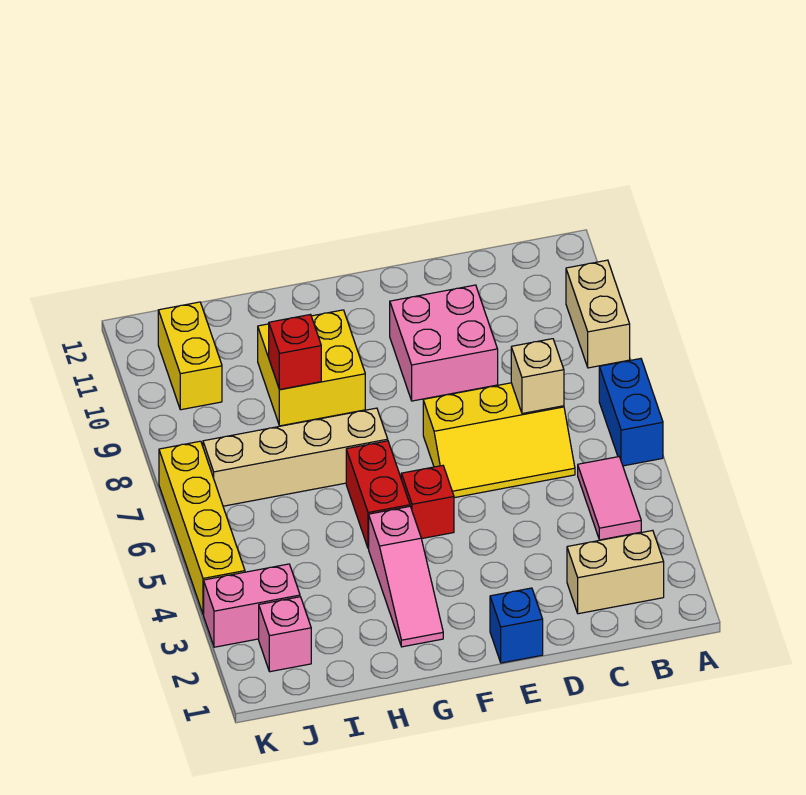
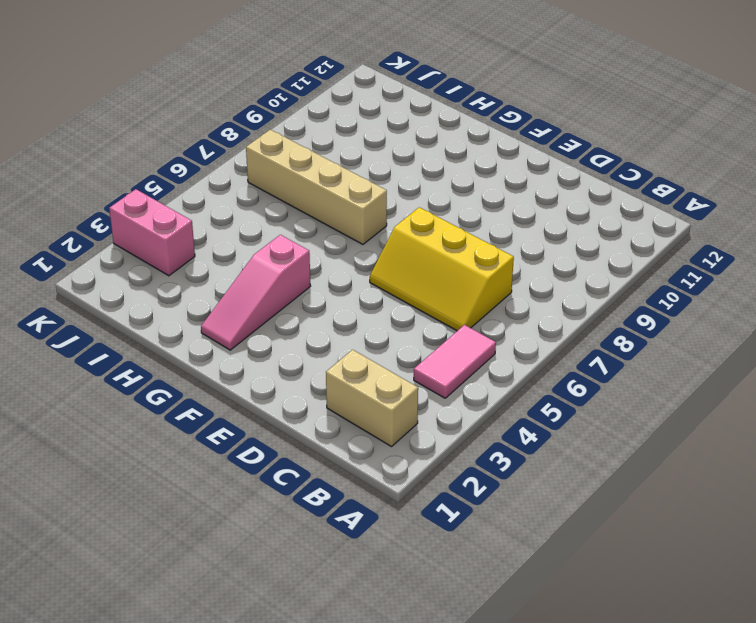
none -> blue 1x2 brick [599,359,663,466]
none -> tan 1x2 brick [566,260,630,368]
none -> pink 2x2 brick [390,285,498,401]

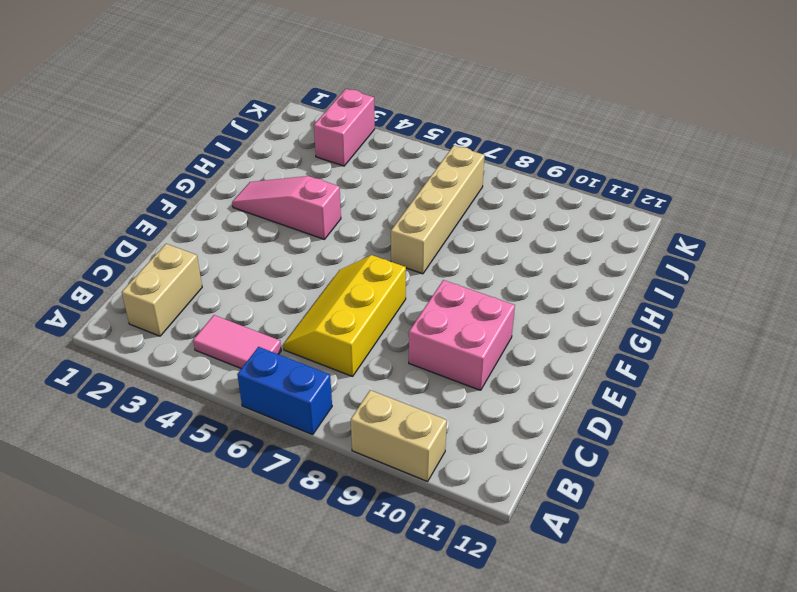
none -> blue 1x1 brick [490,588,543,663]
none -> red 1x1 brick [401,465,454,539]
none -> red 1x2 brick [346,441,410,549]

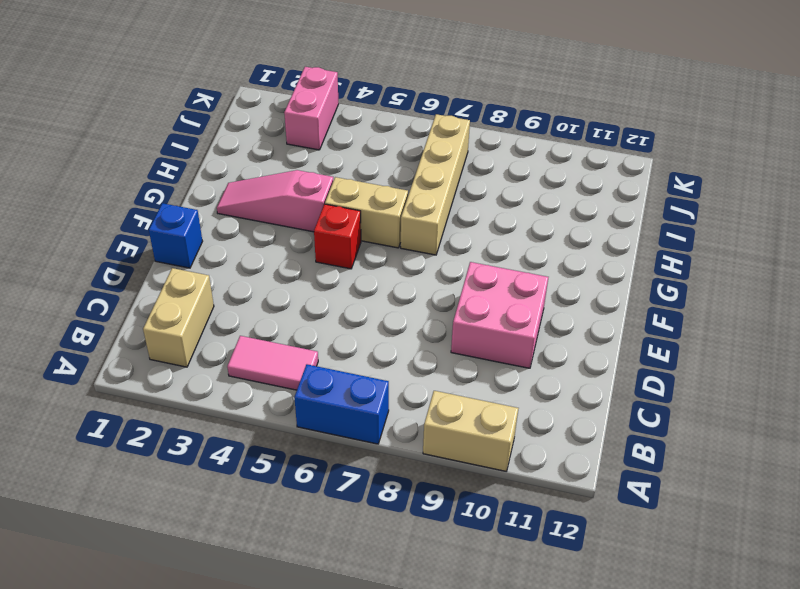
tan 1x2 brick [325,177,408,248] -> red 1x2 brick [346,441,410,549]
none -> yellow 2x3 slope [423,383,575,498]
none -> yellow 2x2 brick [258,310,365,426]
none -> pink 1x1 brick [259,597,311,672]

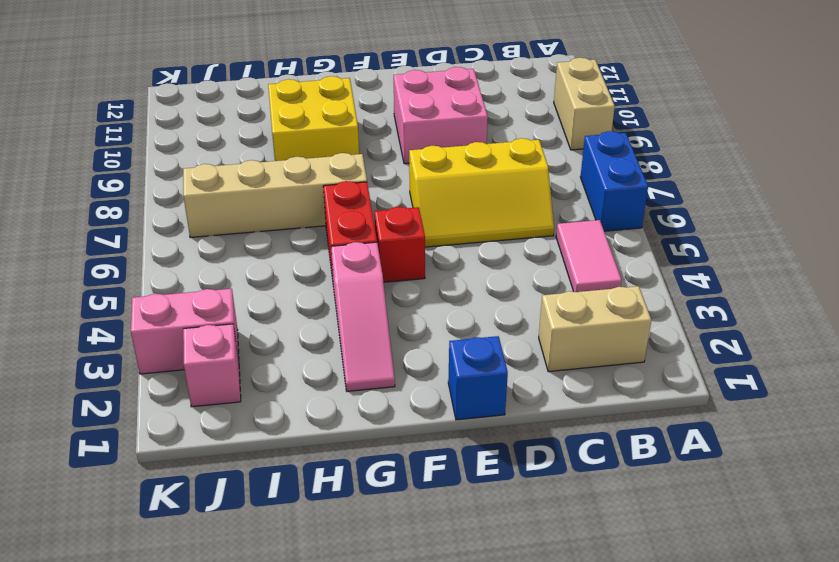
none -> yellow 1x2 brick [158,302,222,410]
none -> yellow 1x4 brick [159,441,245,614]
none -> tan 1x1 brick [511,339,564,414]

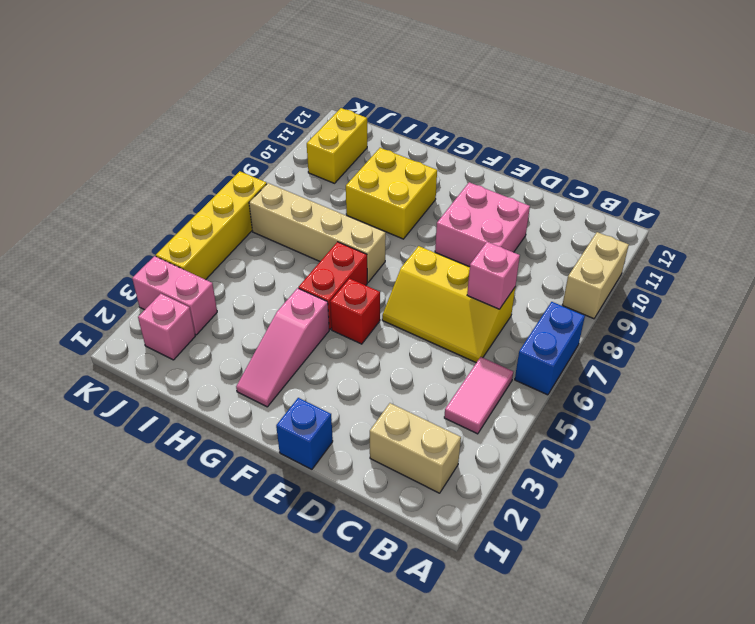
pink 1x1 brick [467,242,520,309] -> tan 1x1 brick [511,339,564,414]
none -> red 1x1 brick [269,315,321,390]

